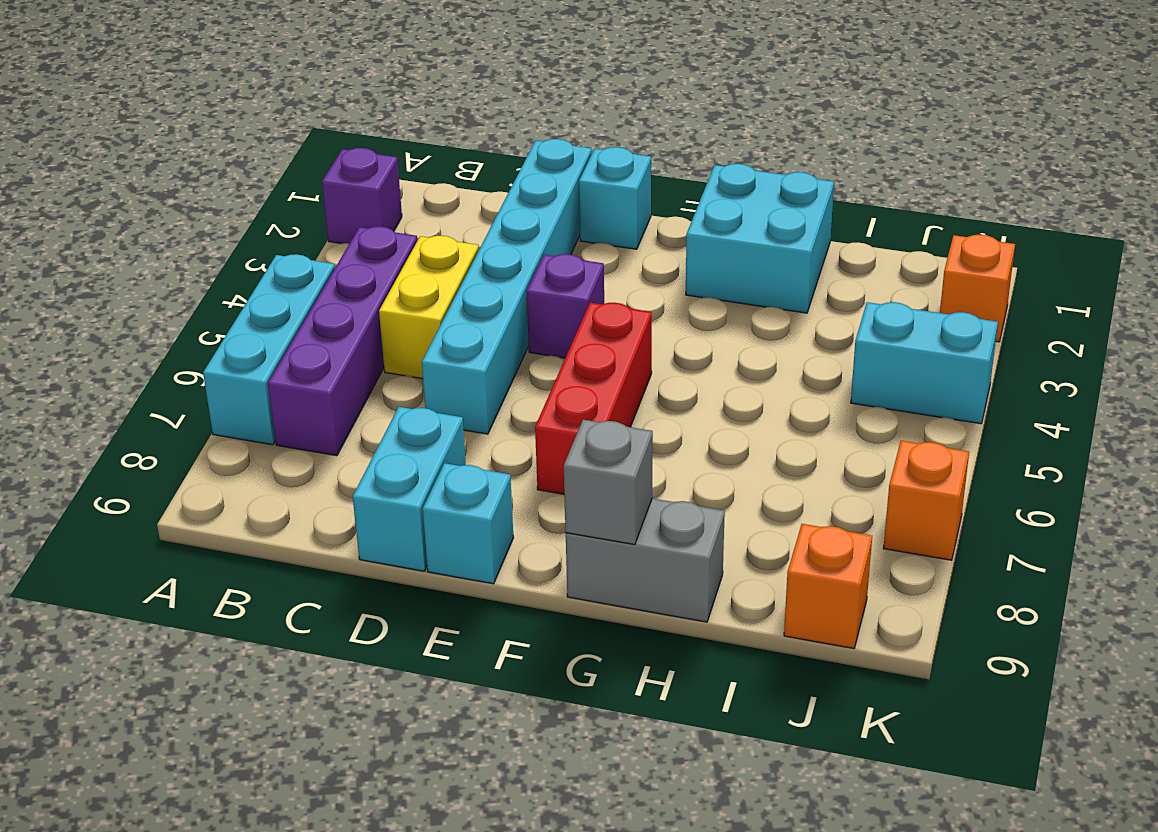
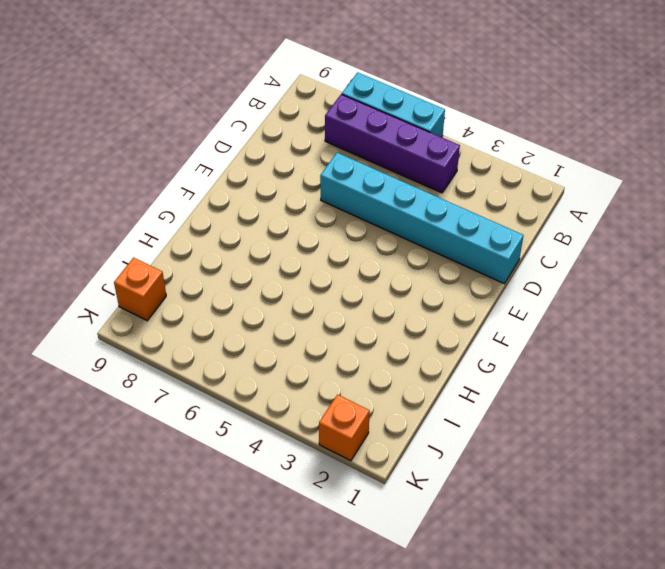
none -> purple 1x1 brick [322,148,402,244]
none -> yellow 1x2 brick [379,235,479,379]
none -> cyan 1x2 brick [353,407,466,571]

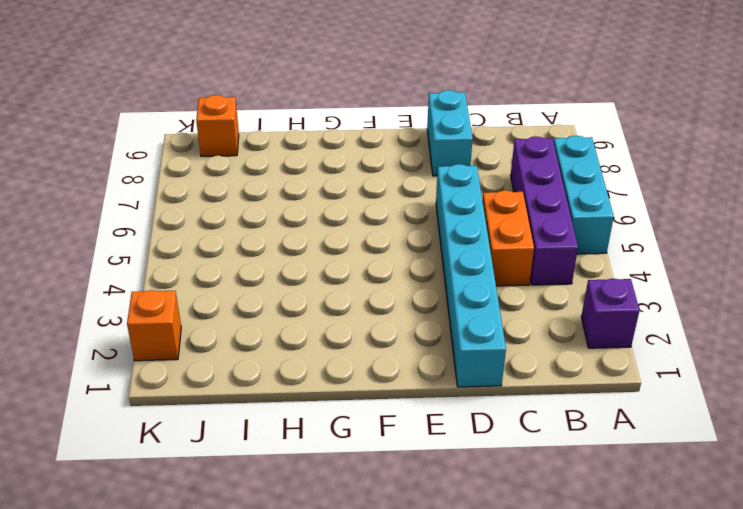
orange 1x2 brick [482,190,534,286] -> yellow 1x2 brick [379,235,479,379]
none -> cyan 1x1 brick [579,147,651,249]
none -> purple 1x1 brick [526,254,604,358]
none -> cyan 1x1 brick [423,463,514,584]

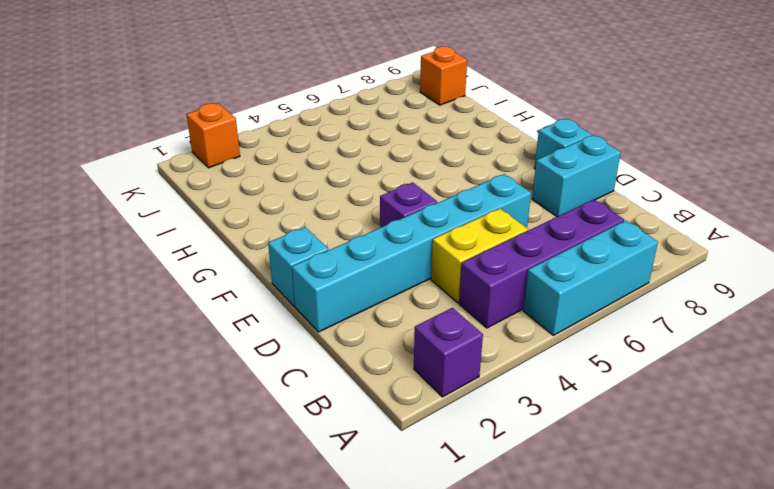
none -> red 1x3 brick [535,303,652,494]
none -> cyan 2x2 brick [686,164,834,313]
none -> grey 1x2 brick [566,498,725,622]

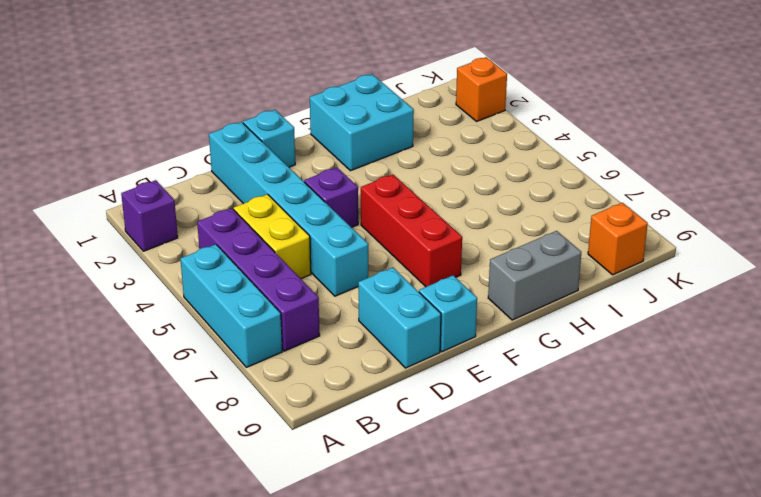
none -> cyan 1x2 brick [851,302,998,424]
none -> orange 1x1 brick [884,441,969,560]
none -> grey 1x1 brick [564,420,653,545]

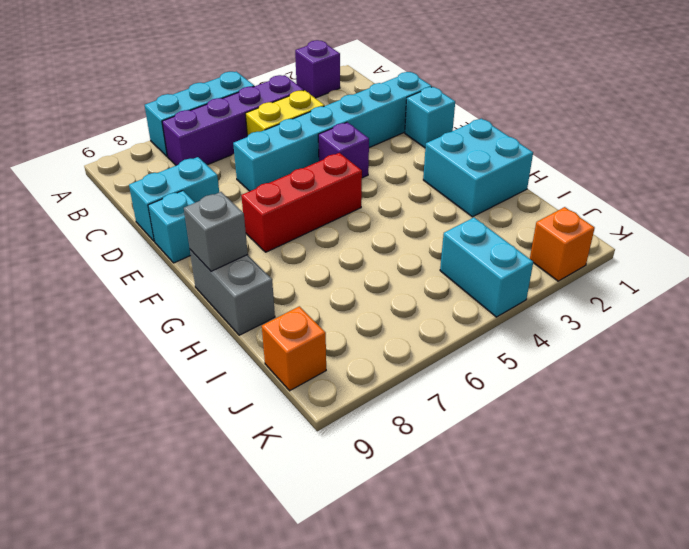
none -> orange 1x1 brick [884,441,969,560]

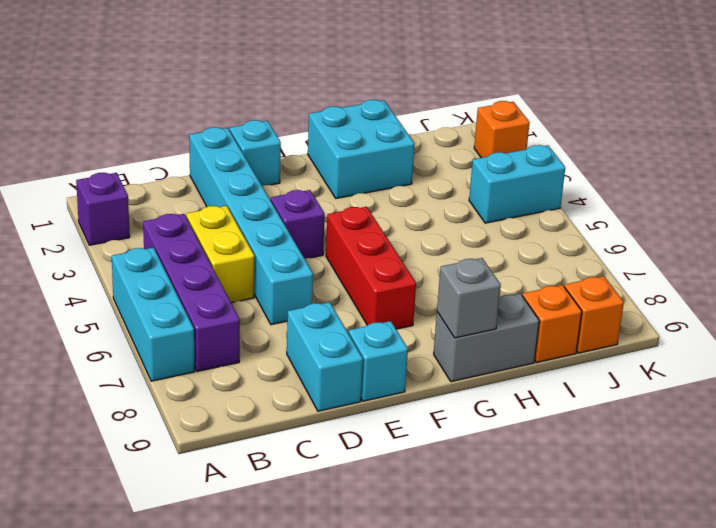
orange 1x1 brick [522,285,582,363] -> orange 1x1 brick moved to [884,441,969,560]

